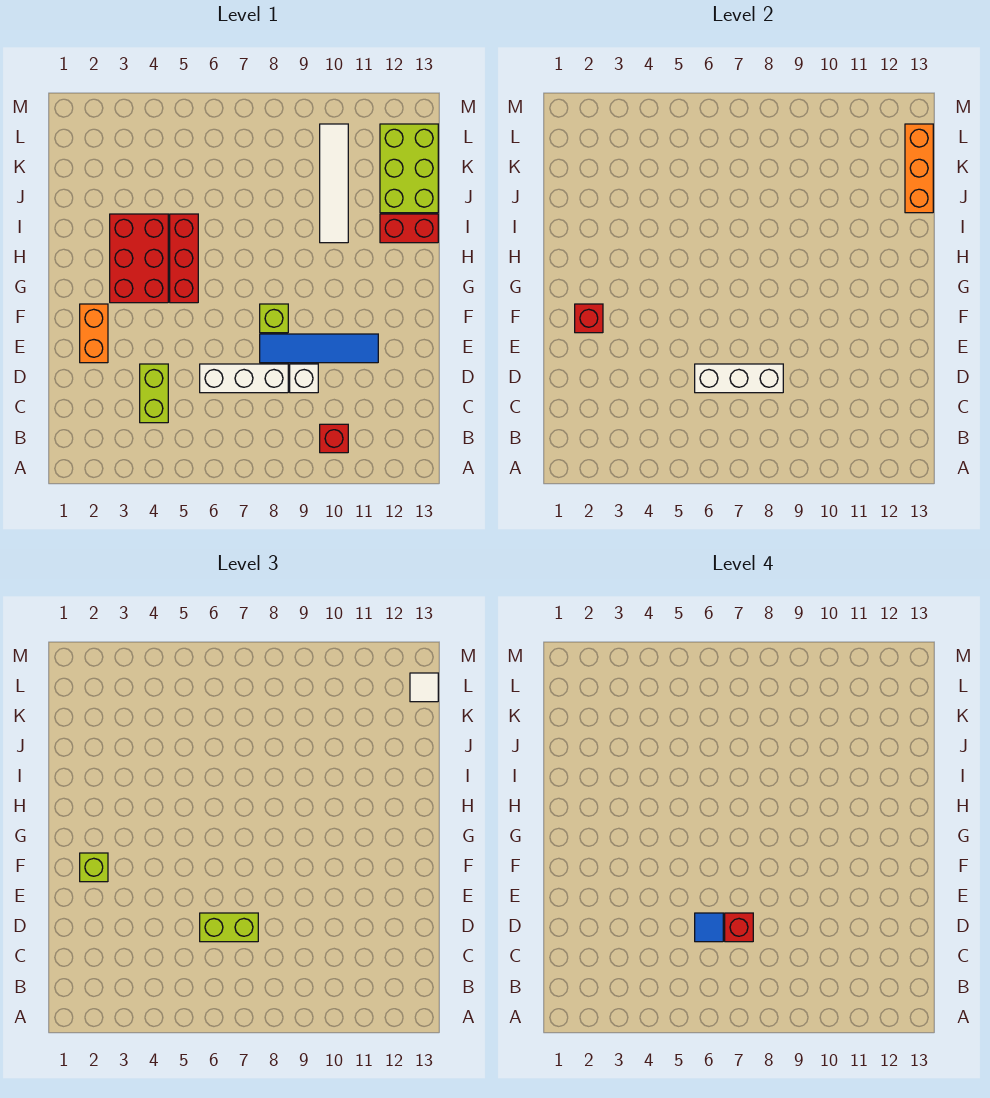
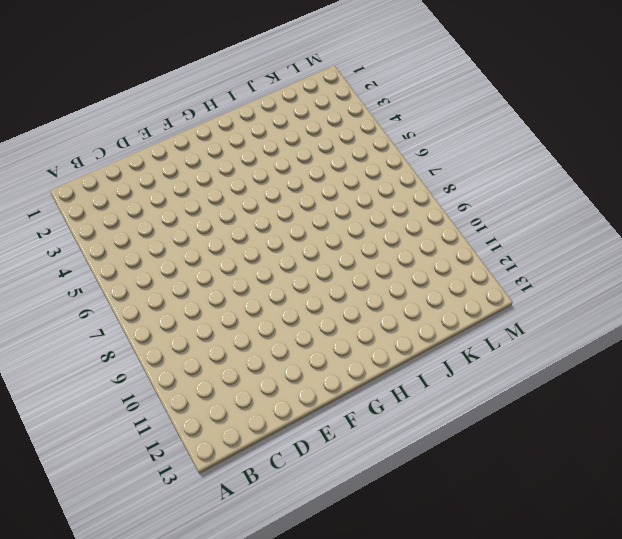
none -> red 1x1 brick [320,424,348,453]
none -> lime 1x2 brick [140,364,168,423]
none -> white 1x3 brick [200,364,288,393]

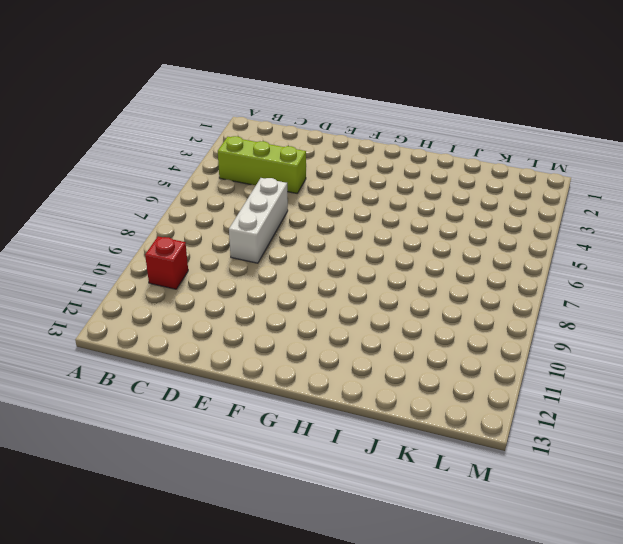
lime 1x3 brick [218,136,306,193] -> lime 1x2 brick [140,364,168,423]
none -> white 1x1 brick [290,364,318,393]
none -> orange 1x2 brick [80,304,108,363]
none -> blue 1x4 tile [260,334,378,363]

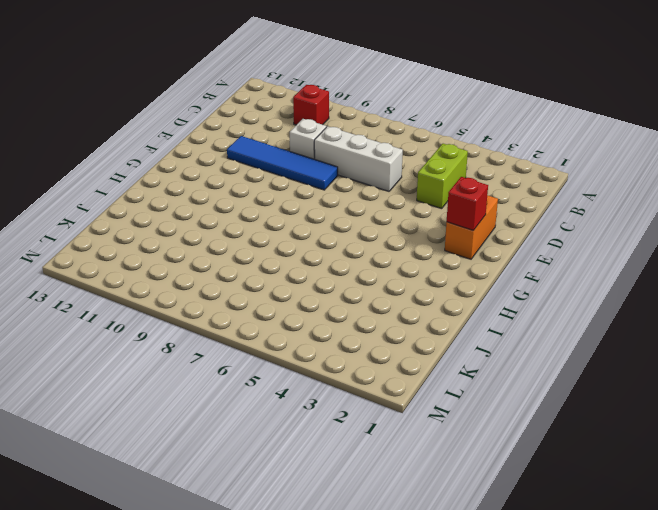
none -> lime 1x1 brick [260,304,288,333]
none -> red 2x3 brick [110,214,168,303]
none -> red 1x3 brick [170,214,198,303]

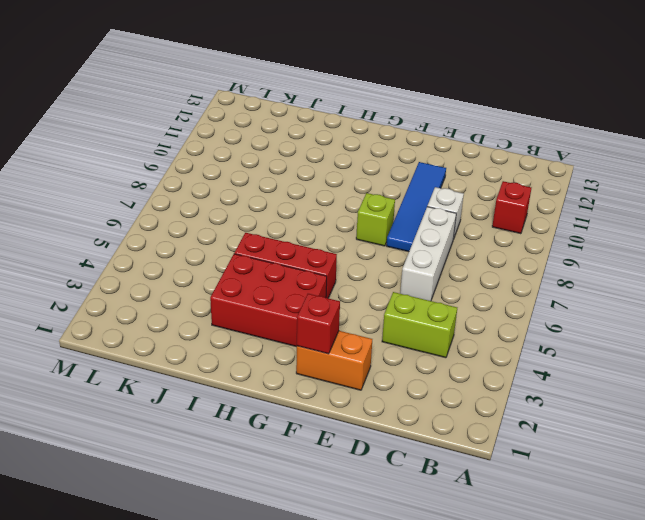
none -> white 1x4 tile [320,124,348,243]
none -> red 1x2 brick [380,214,438,243]
none -> lime 2x3 brick [380,124,438,213]

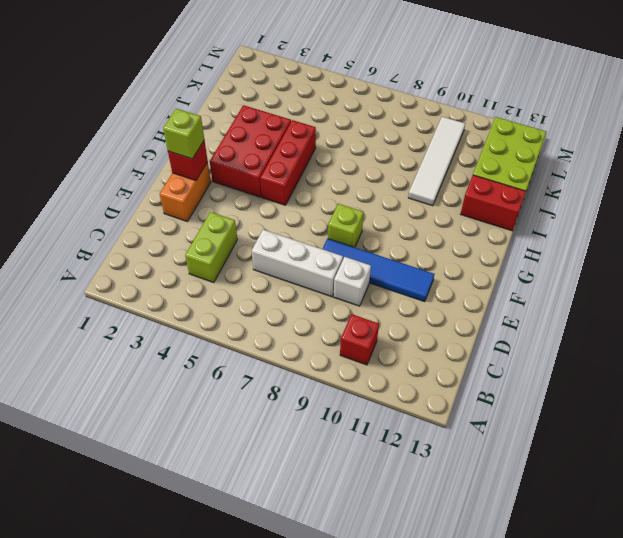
none -> white 1x3 brick [695,364,783,393]
none -> orange 1x3 brick [905,124,933,213]
none -> lime 1x2 brick [200,913,258,942]

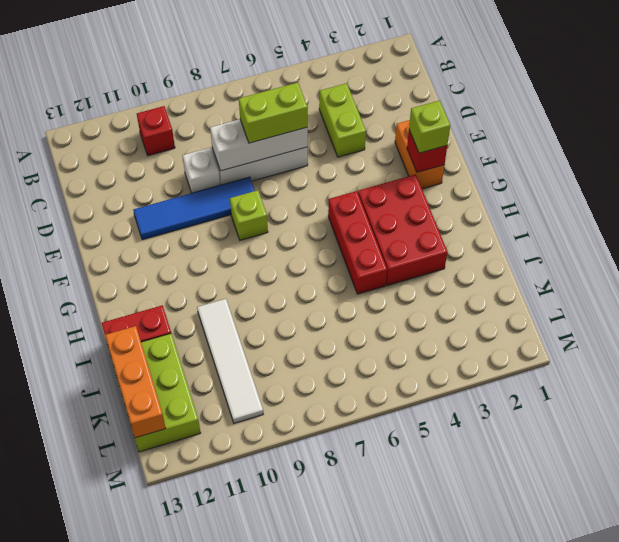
none -> white 1x1 tile [410,673,438,702]
none -> blue 1x1 tile [695,913,723,942]
none -> red 1x1 brick [725,913,753,942]

